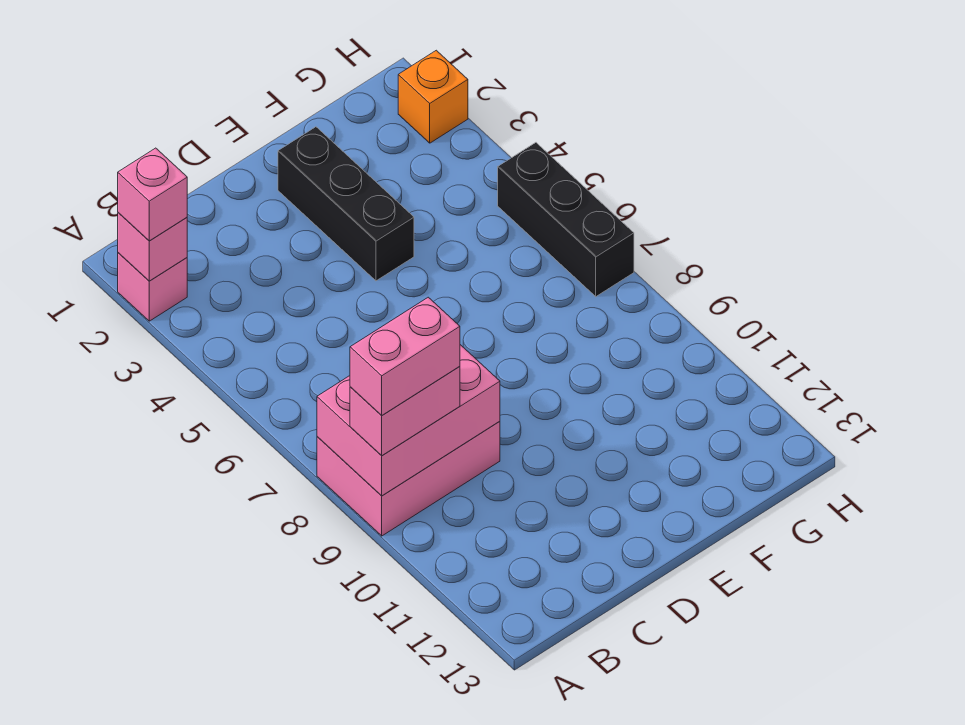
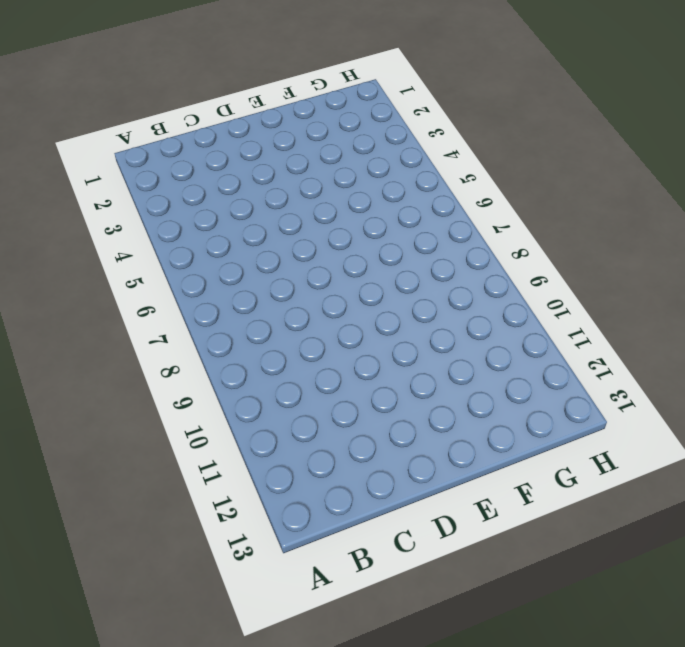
none -> pink 1x1 brick [118,253,187,321]
none -> pink 2x3 brick [317,421,500,536]

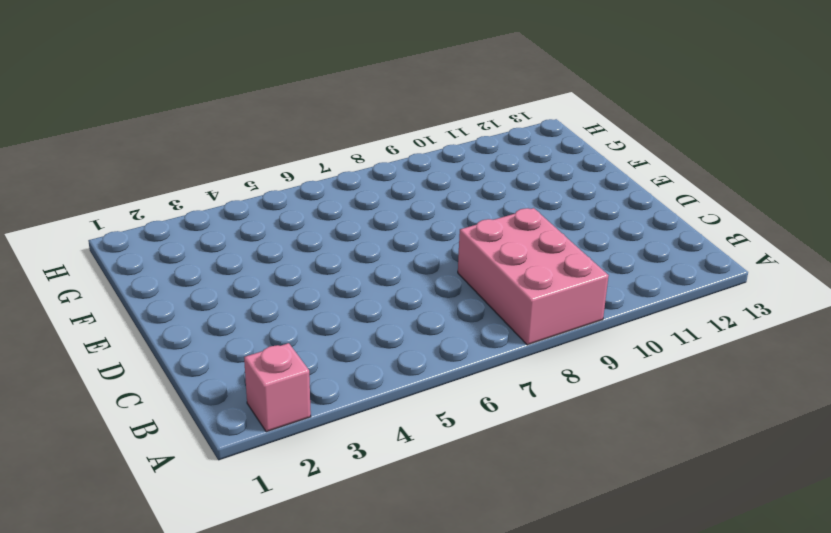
none -> black 1x3 brick [278,127,414,281]
none -> orange 1x1 brick [398,50,468,143]

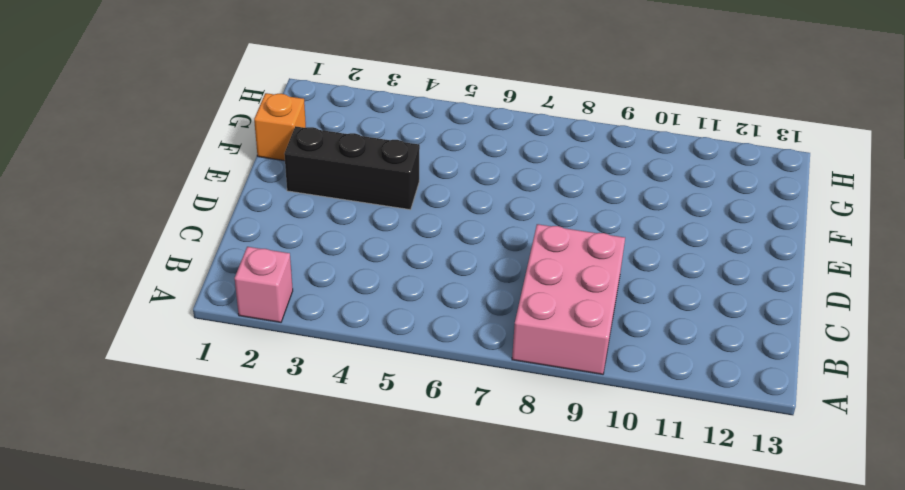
orange 1x1 brick [254,93,306,161] -> orange 1x1 brick moved to [398,50,468,143]
none -> black 1x3 brick [498,143,634,297]
none -> pink 1x1 brick [118,213,187,281]

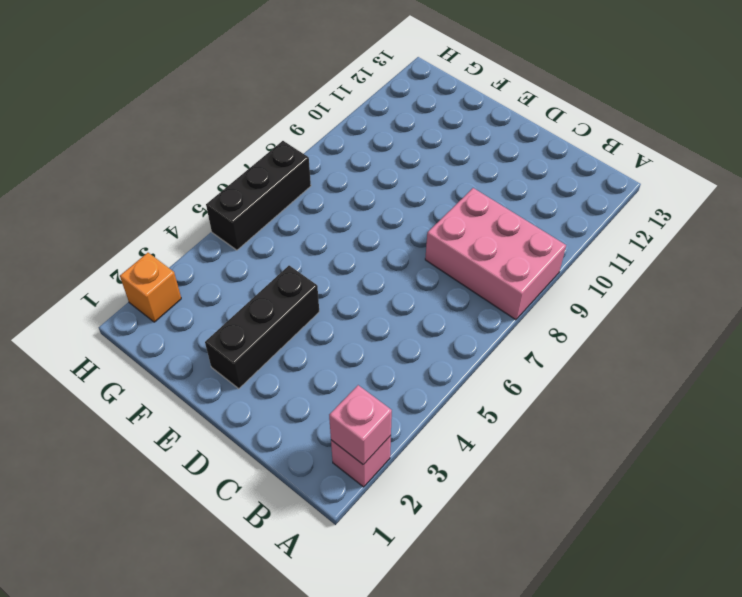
none -> pink 2x3 brick [317,345,500,496]
none -> pink 1x1 brick [118,148,187,241]

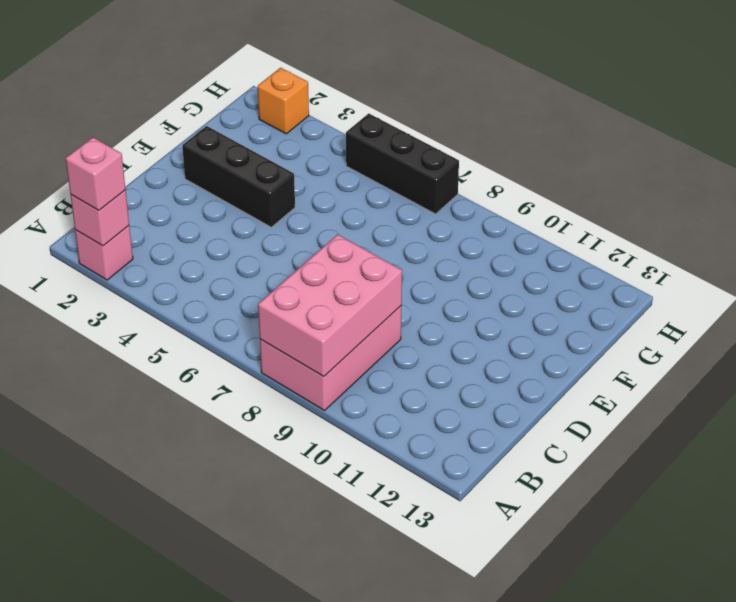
none -> pink 1x2 brick [350,367,460,456]
none -> pink 1x2 brick [350,297,460,416]

